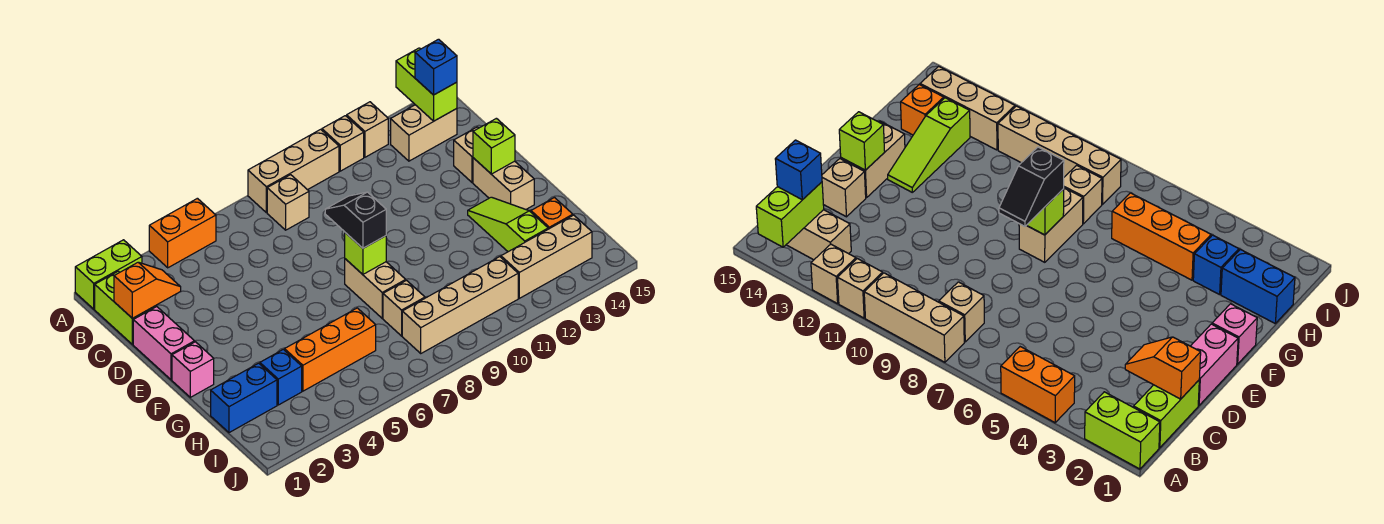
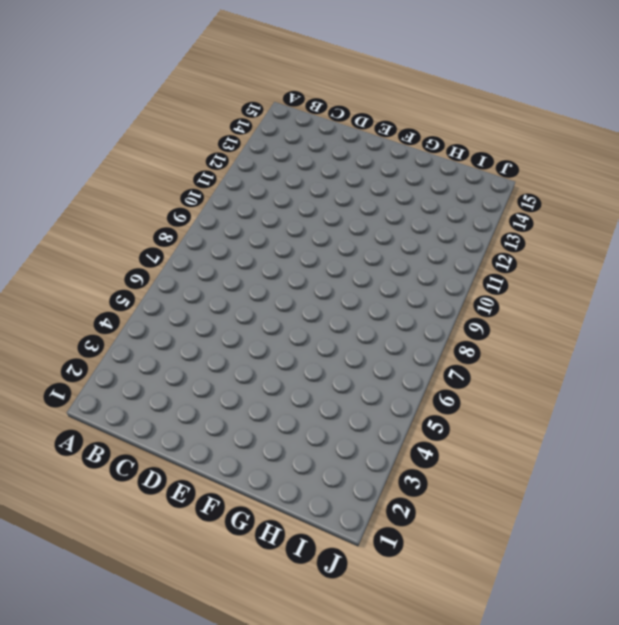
none -> lime 1x2 brick [75,240,142,309]
none -> orange 1x2 brick [149,198,216,268]
none -> tan 1x3 brick [248,129,339,213]

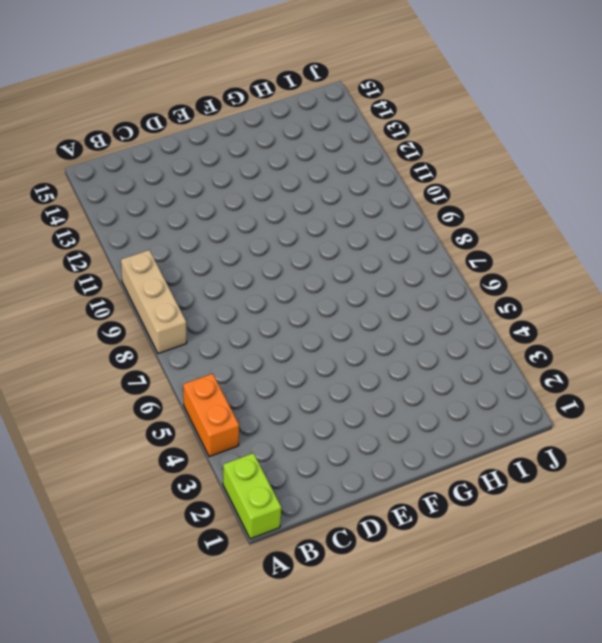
none -> tan 1x1 brick [322,116,364,171]
none -> tan 1x1 brick [347,102,388,157]
none -> lime 1x2 brick [95,271,156,345]

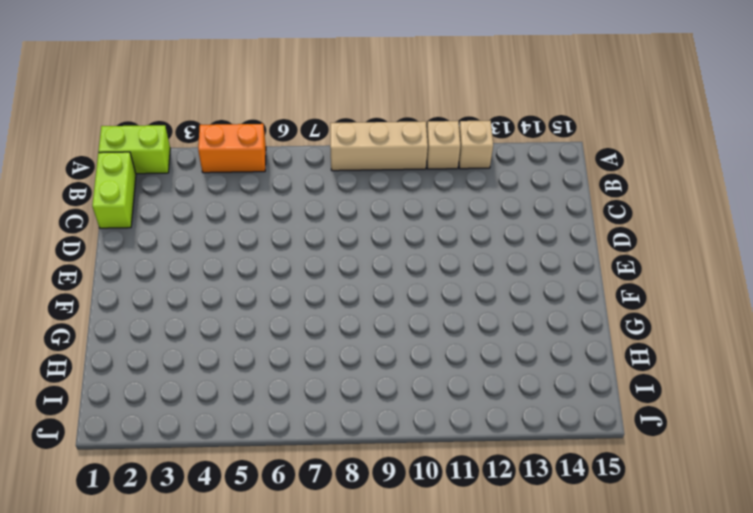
none -> tan 1x1 brick [267,175,309,230]
none -> tan 1x2 brick [391,105,457,161]
none -> pink 1x2 brick [133,307,195,380]

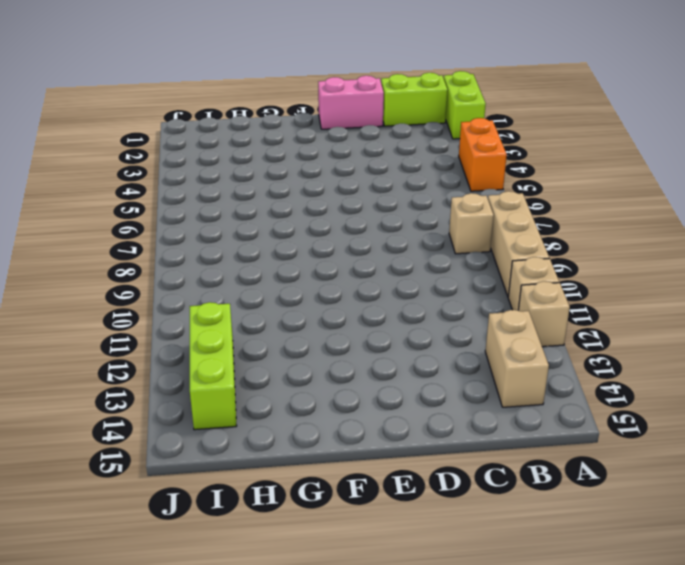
lime 1x3 brick [190,302,237,430] -> tan 1x3 brick [501,215,592,298]
none -> tan 1x1 brick [454,127,478,183]
none -> tan 1x2 brick [473,158,534,209]
none -> pink 1x1 brick [172,342,214,397]

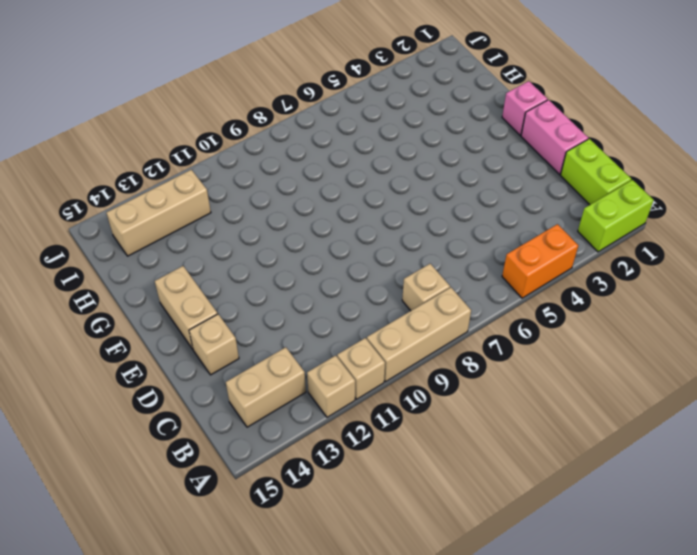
none -> tan 1x2 brick [345,259,406,318]
none -> lime 1x3 slope [468,197,548,252]
none -> blue 1x2 brick [211,363,277,433]

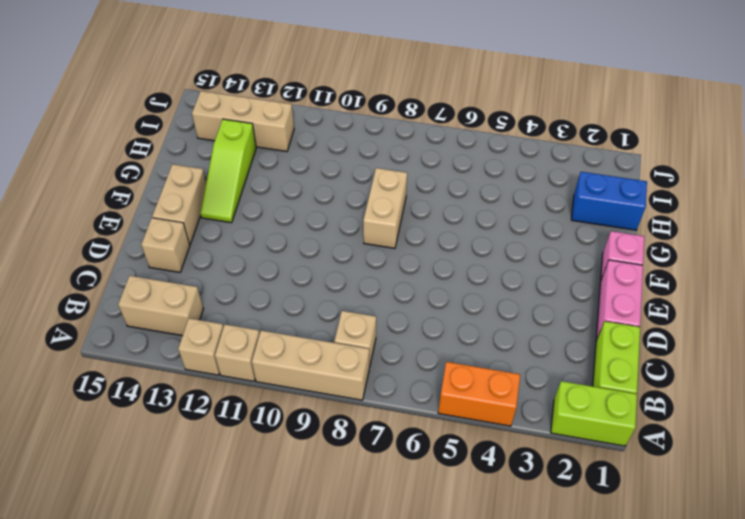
none -> blue 1x1 brick [260,349,302,405]
none -> orange 1x3 brick [285,308,376,391]
none -> tan 1x1 brick [383,281,425,336]

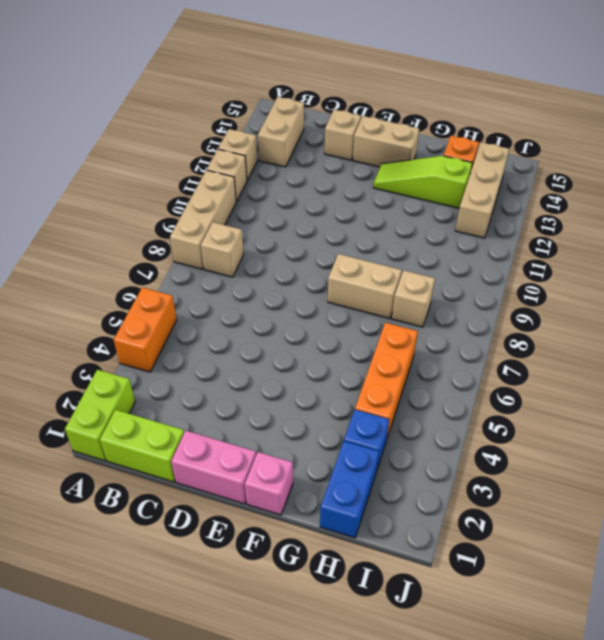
none -> tan 1x4 brick [402,257,518,353]
none -> lime 1x2 brick [396,48,457,121]
none -> orange 1x2 slope [114,262,181,318]

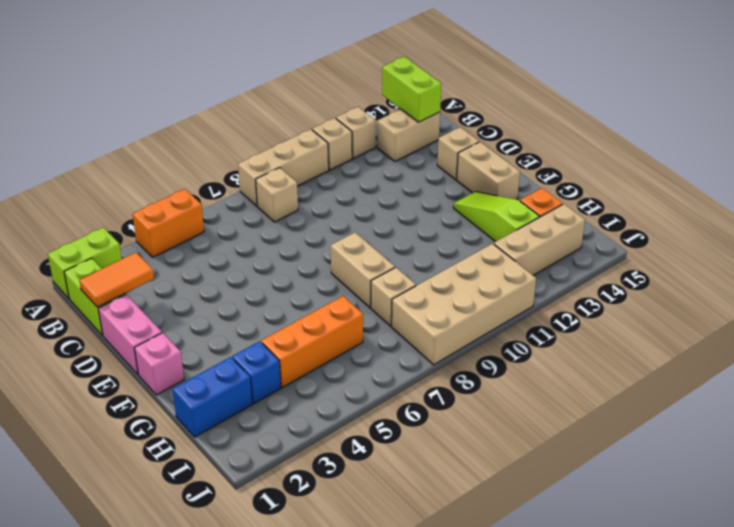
orange 1x2 tile [79,252,154,307] -> orange 1x2 slope [114,262,181,318]
tan 2x4 brick [392,244,536,365] -> tan 1x4 brick [402,257,518,353]
none -> lime 1x1 brick [473,118,515,174]
none -> lime 1x1 brick [345,233,386,274]
none -> blue 1x1 brick [415,39,457,95]

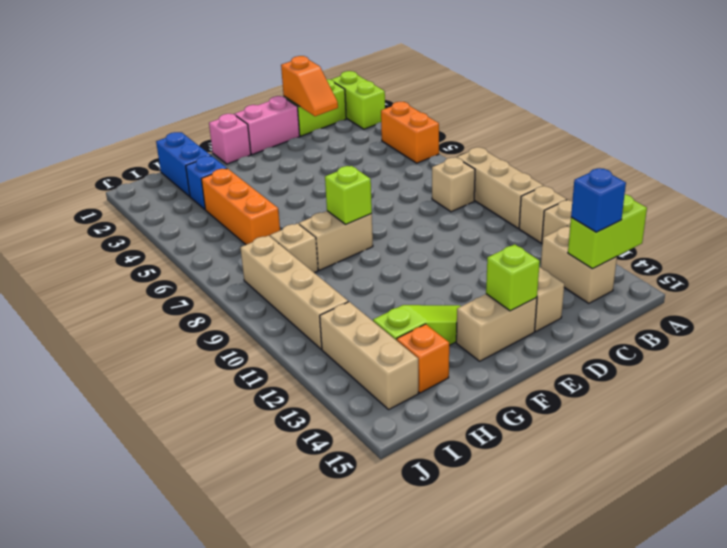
none -> black 1x2 slope [325,192,386,248]

